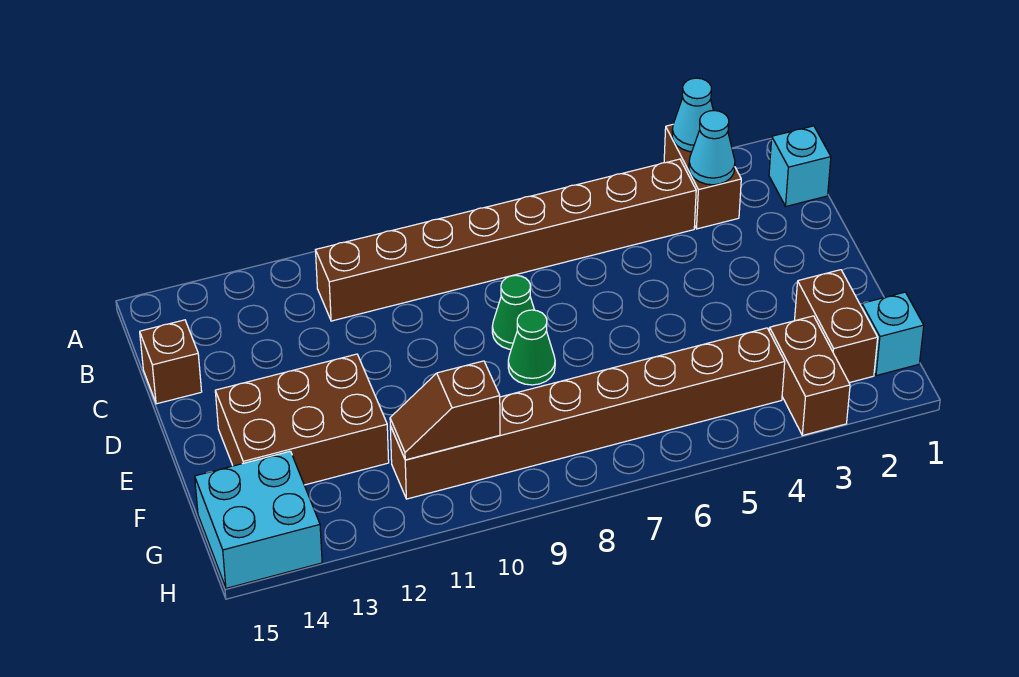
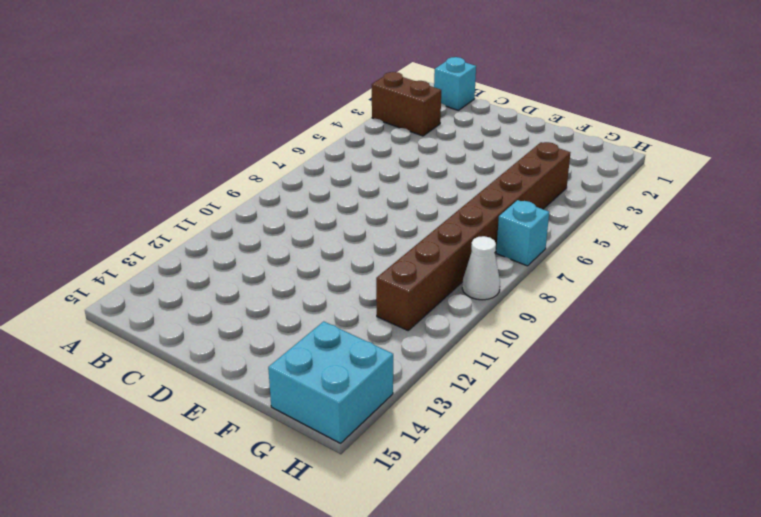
cyan 1x1 brick [496,200,549,266] -> cyan 1x1 brick moved to [862,292,924,376]
white 1x1 cone [462,236,500,300] -> none
none -> brown 1x8 brick [316,159,696,321]
none -> brown 1x1 brick [140,320,202,404]
none -> green 1x1 cone [492,275,534,349]

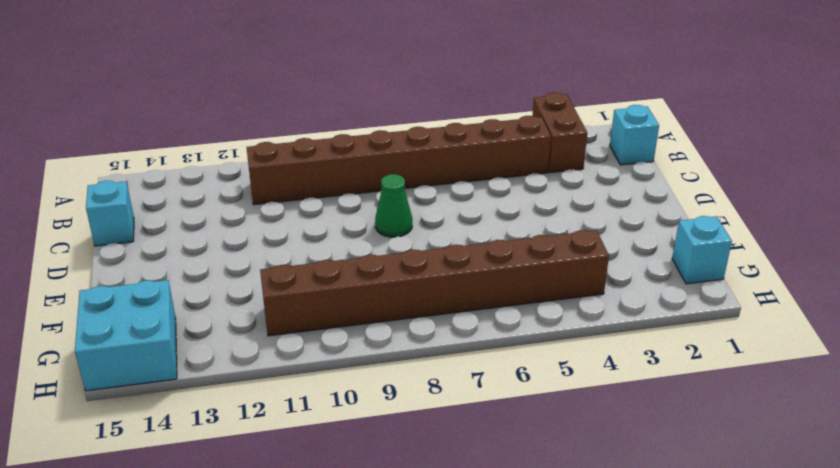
cyan 1x1 brick [86,181,134,246] -> brown 1x1 brick [140,320,202,404]
none -> green 1x1 cone [508,310,555,385]
none -> brown 2x3 brick [215,354,389,485]
none -> brown 1x2 brick [795,270,878,383]

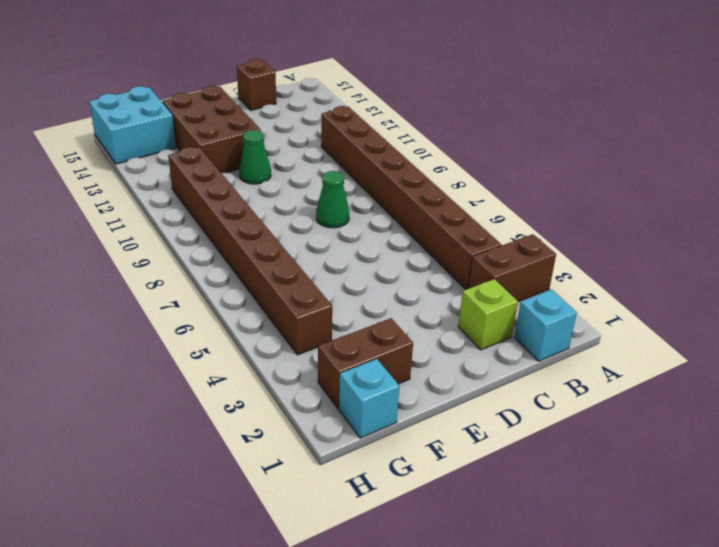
lime 1x1 brick [458,279,518,350] -> none
green 1x1 cone [239,130,271,184] -> green 1x1 cone moved to [508,310,555,385]
none -> brown 1x2 brick [769,316,850,435]
none -> cyan 1x1 cone [672,78,713,152]
none -> cyan 1x1 cone [689,110,735,185]

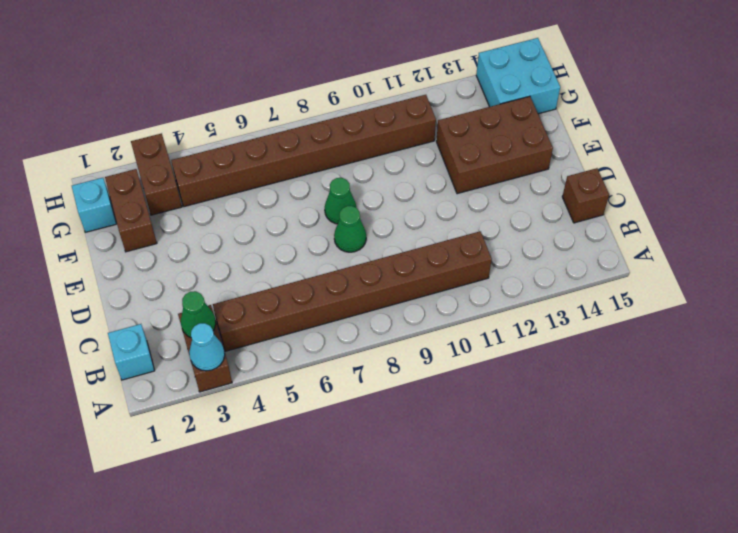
green 1x1 cone [181,291,216,338] -> cyan 1x1 cone [689,110,735,185]
none -> brown 1x2 slope [390,361,500,460]

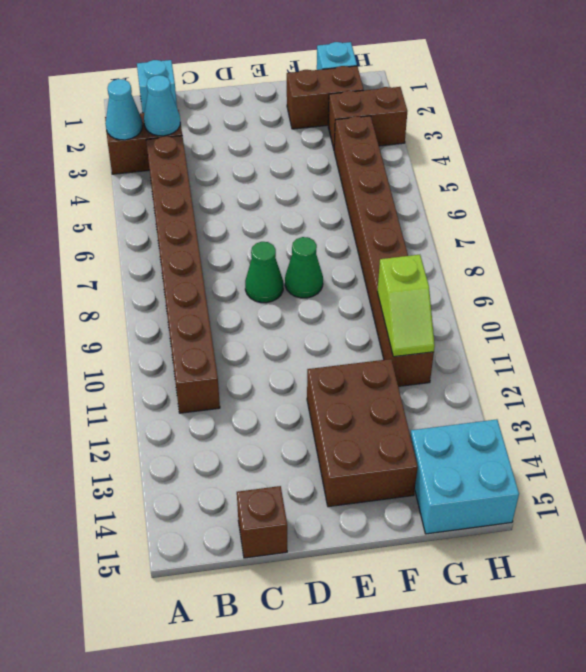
lime 1x2 slope [377,255,435,357] -> brown 1x2 slope [390,361,500,460]

